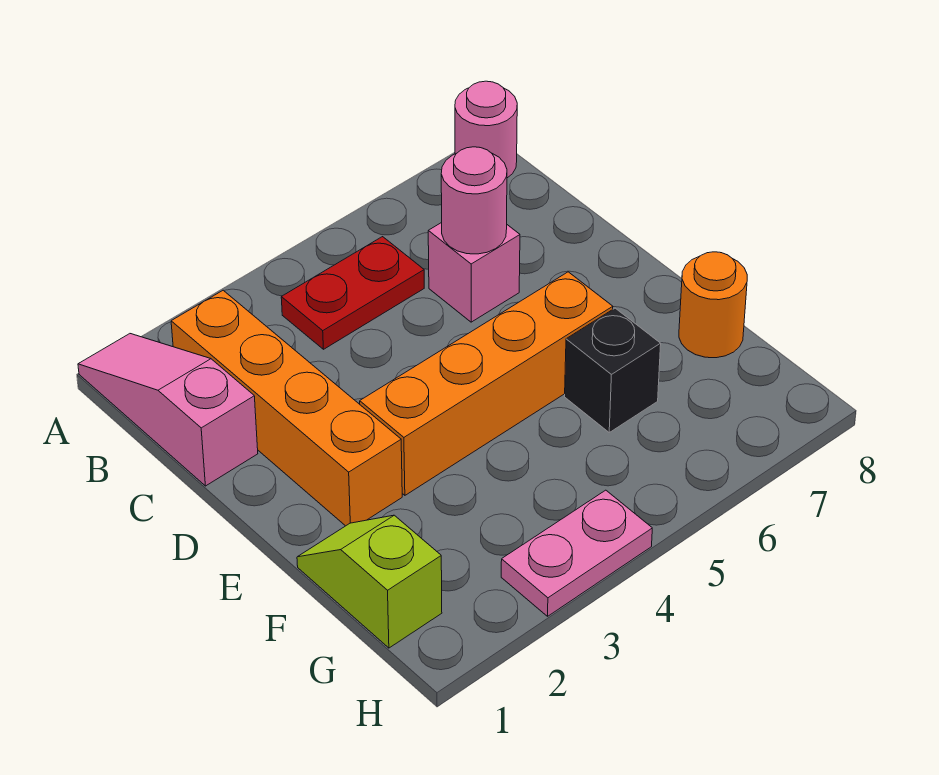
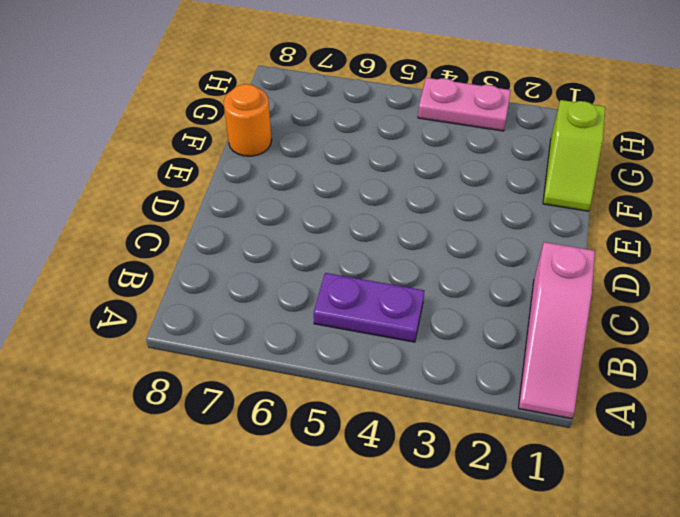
purple 1x2 plate [314,273,424,342] -> red 1x2 plate [281,237,424,349]
none -> pink 1x1 round brick [455,81,517,178]
none -> orange 1x4 brick [171,290,402,526]

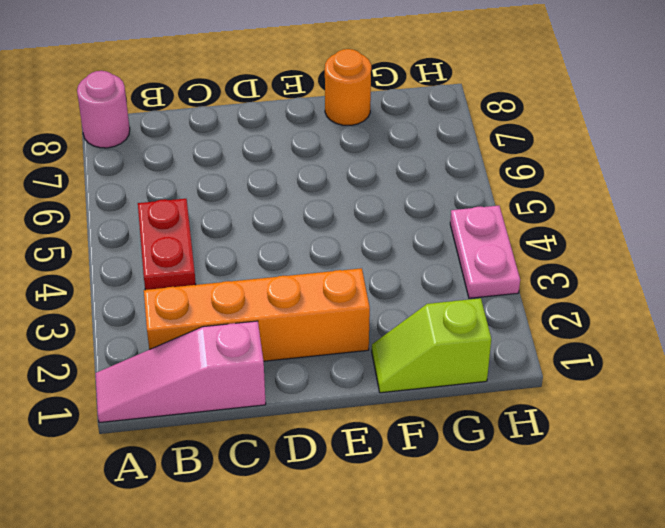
none -> pink 1x1 brick [428,223,520,322]
none -> orange 1x4 brick [360,272,613,495]

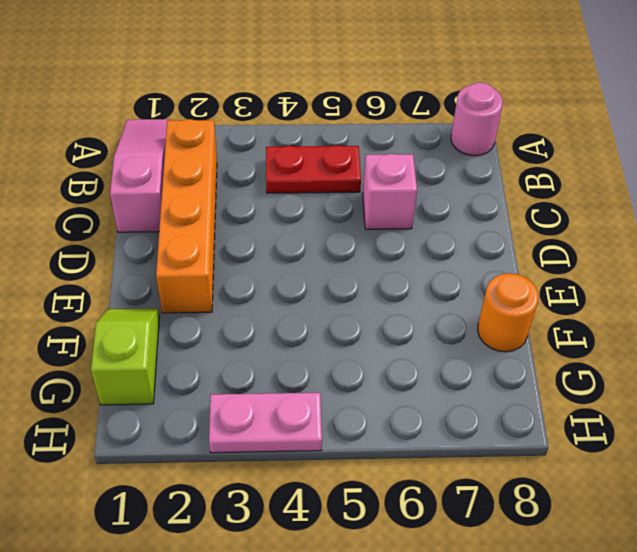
none -> orange 1x4 brick [360,272,613,495]
none -> black 1x1 brick [565,308,661,432]

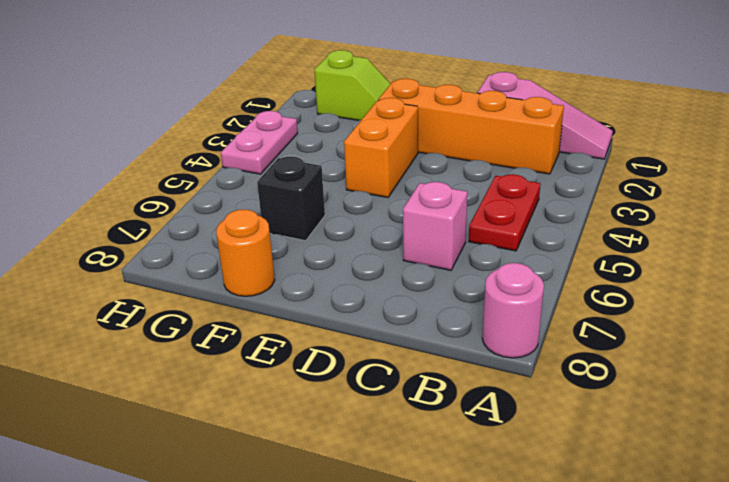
orange 1x2 brick [344,98,418,198] -> orange 1x4 brick [360,272,613,495]
none -> pink 1x1 round brick [441,147,507,254]

